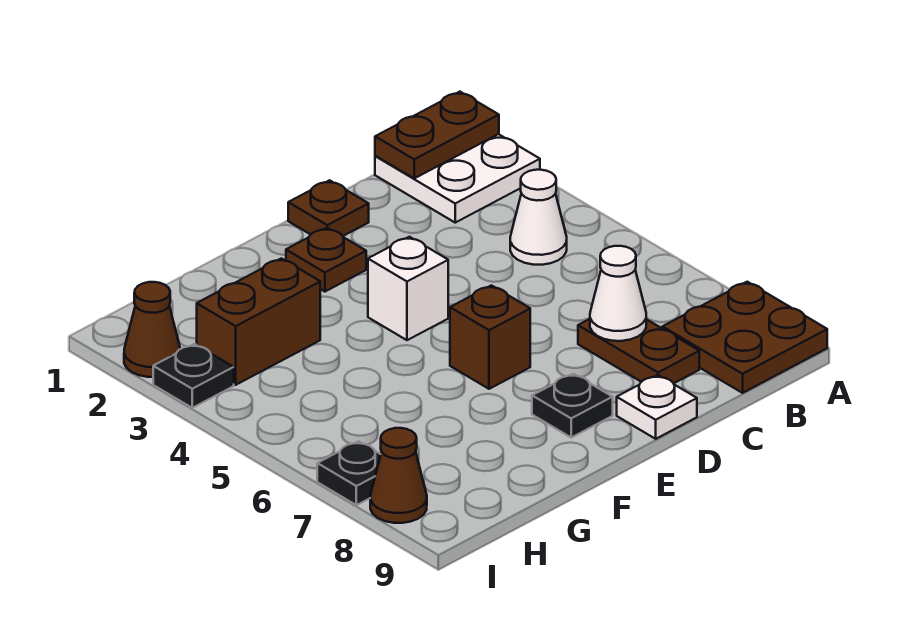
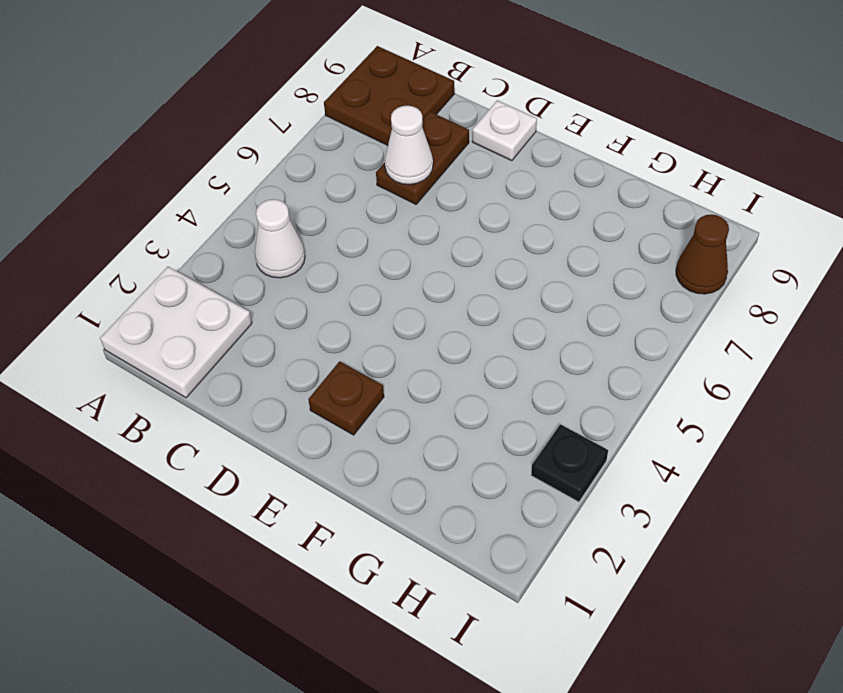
none -> brown 1x1 plate [288,180,369,236]
none -> white 1x1 brick [368,237,448,340]
none -> brown 1x1 brick [450,285,530,389]

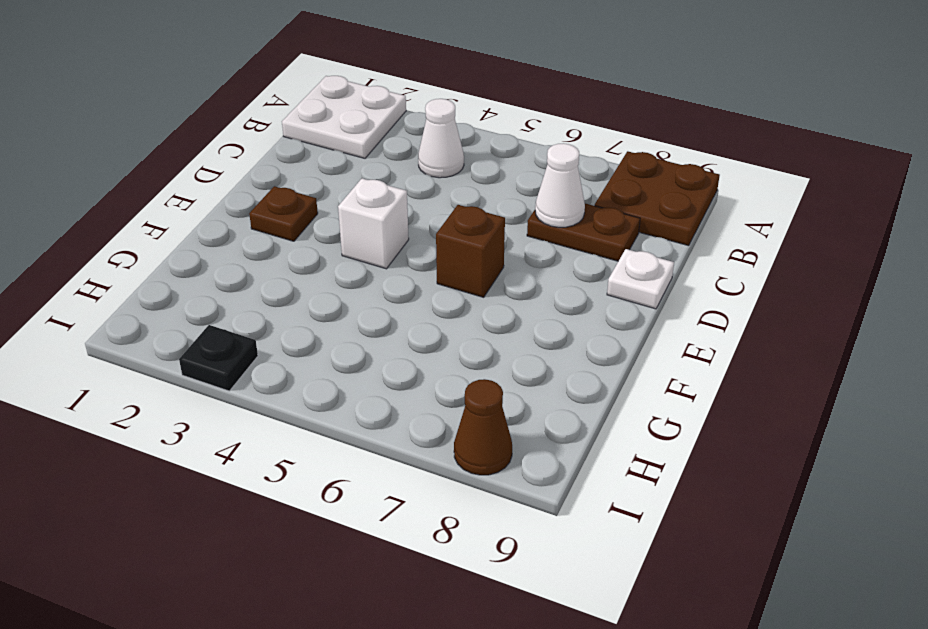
none -> brown 1x1 plate [288,180,369,236]
none -> black 1x1 plate [532,374,613,437]
none -> brown 1x2 brick [197,258,320,385]

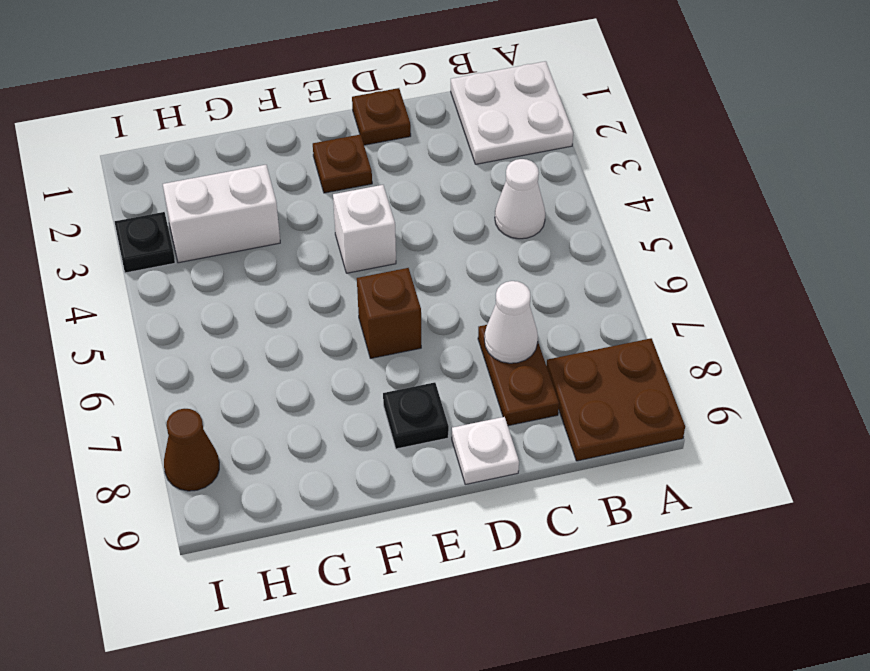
white 1x2 brick [163,165,280,263] -> brown 1x2 brick [197,258,320,385]
none -> brown 1x1 cone [124,282,180,377]
none -> black 1x1 plate [317,441,381,505]
none -> brown 1x2 plate [375,92,499,178]

